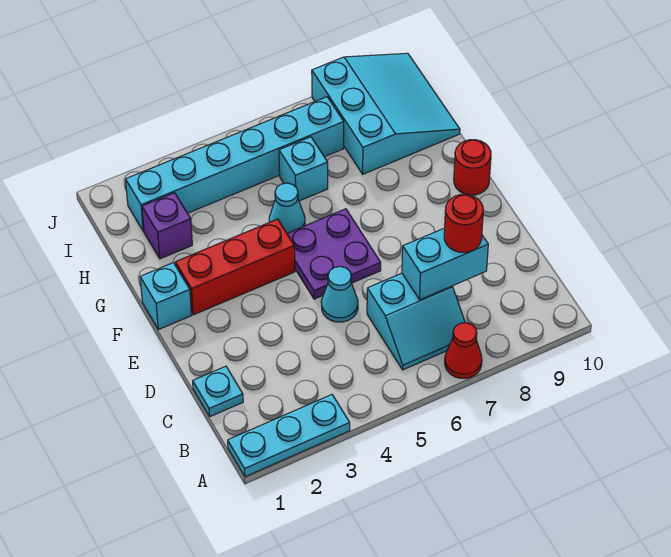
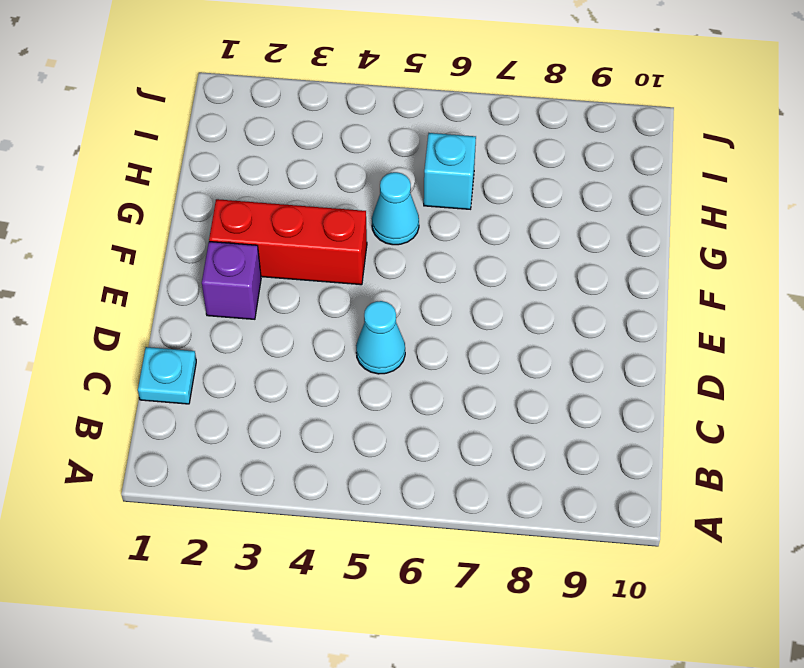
purple 1x1 brick [202,242,261,319] -> purple 1x1 brick moved to [142,193,192,259]
none -> cyan 1x3 plate [228,395,350,477]
none -> red 1x1 cone [445,323,482,378]
none -> cyan 2x2 slope [367,273,465,370]

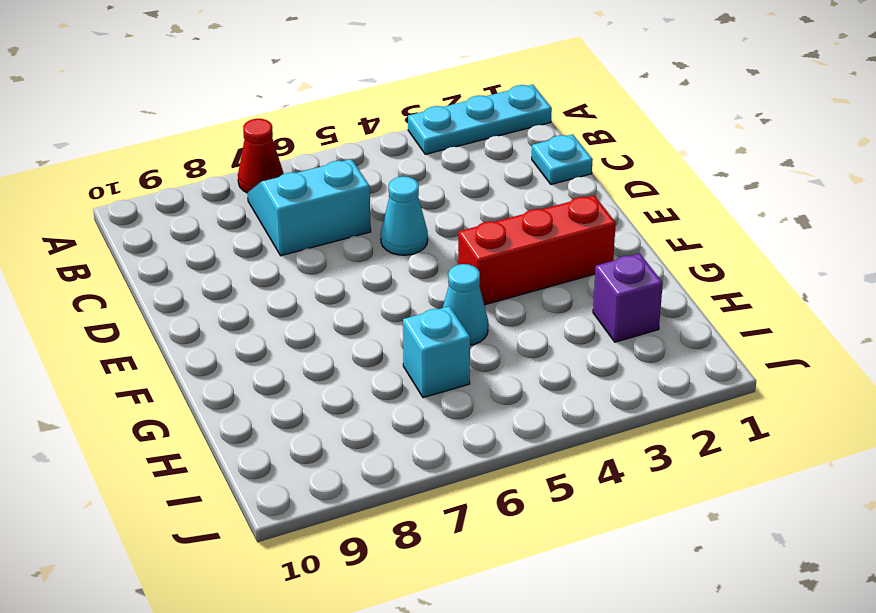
none -> purple 2x2 plate [287,209,381,299]
none -> cyan 1x1 brick [140,263,192,330]
none -> red 1x1 round brick [454,140,491,195]

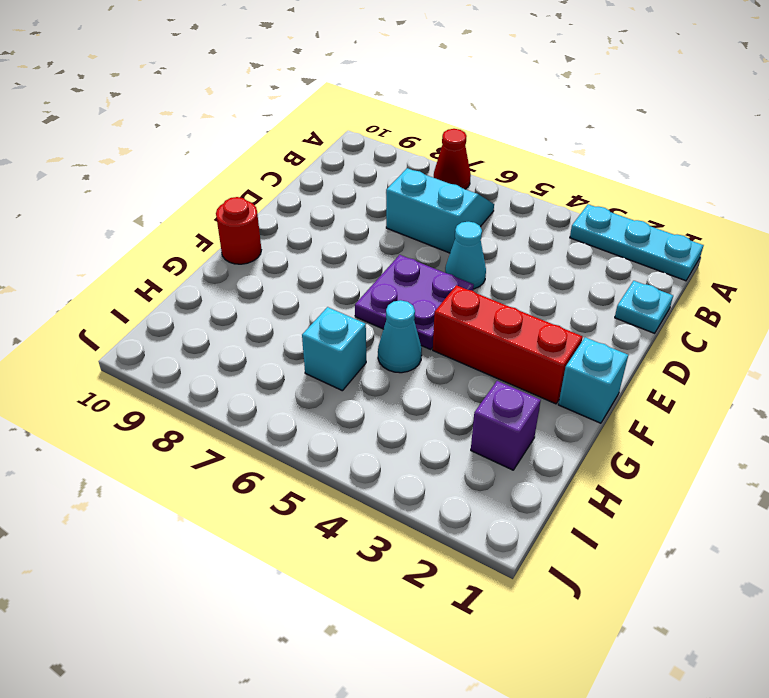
none -> cyan 3x3 slope [312,53,460,174]
none -> cyan 1x6 brick [126,97,344,231]
none -> cyan 1x2 brick [402,228,488,300]

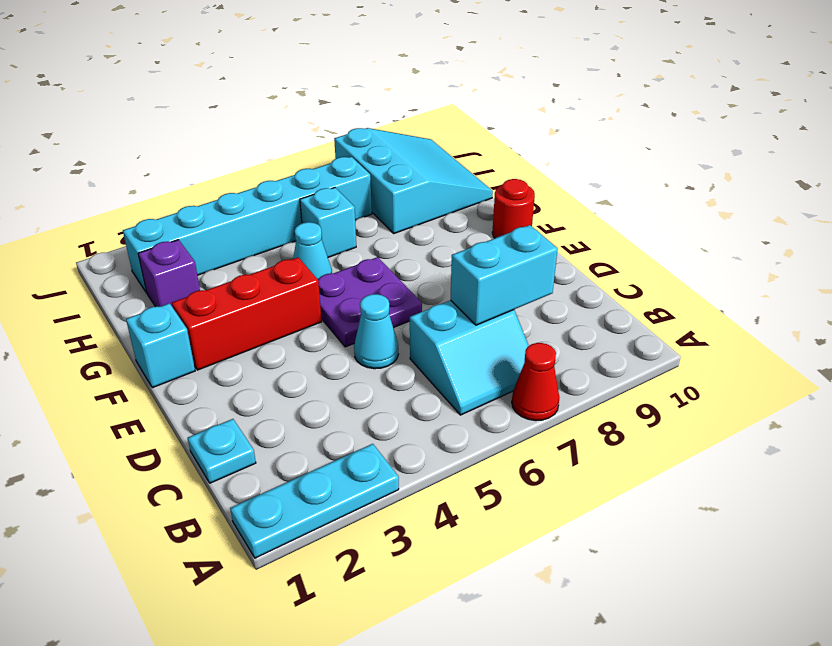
none -> red 1x1 round brick [444,195,483,252]

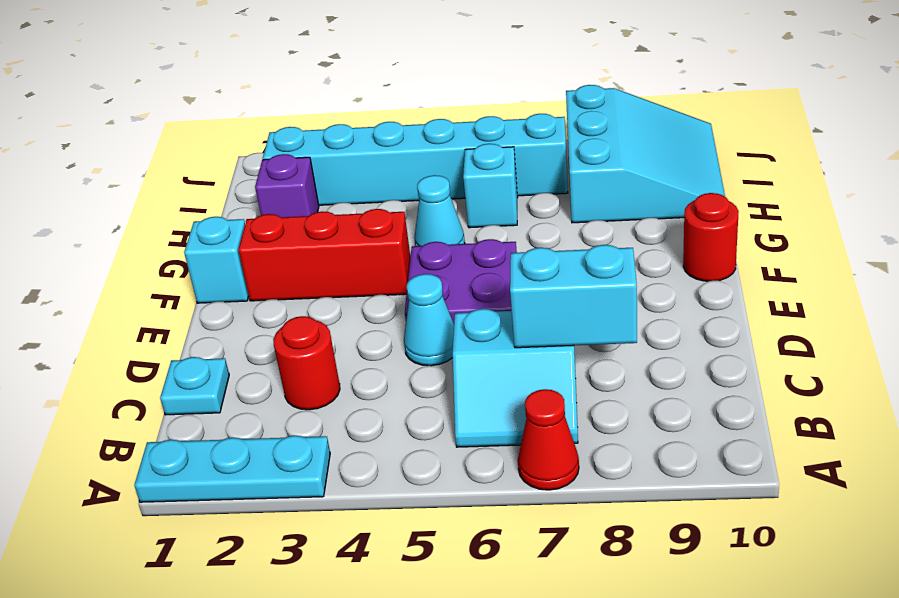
red 1x1 round brick [273,316,340,410] -> red 1x1 round brick moved to [444,195,483,252]

